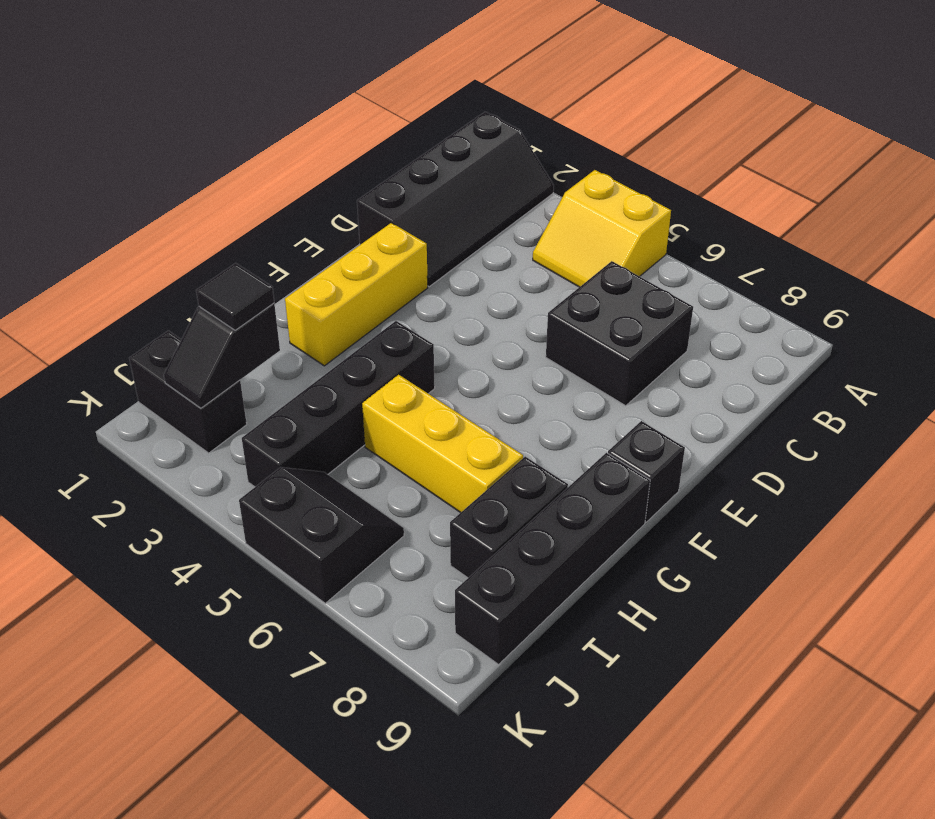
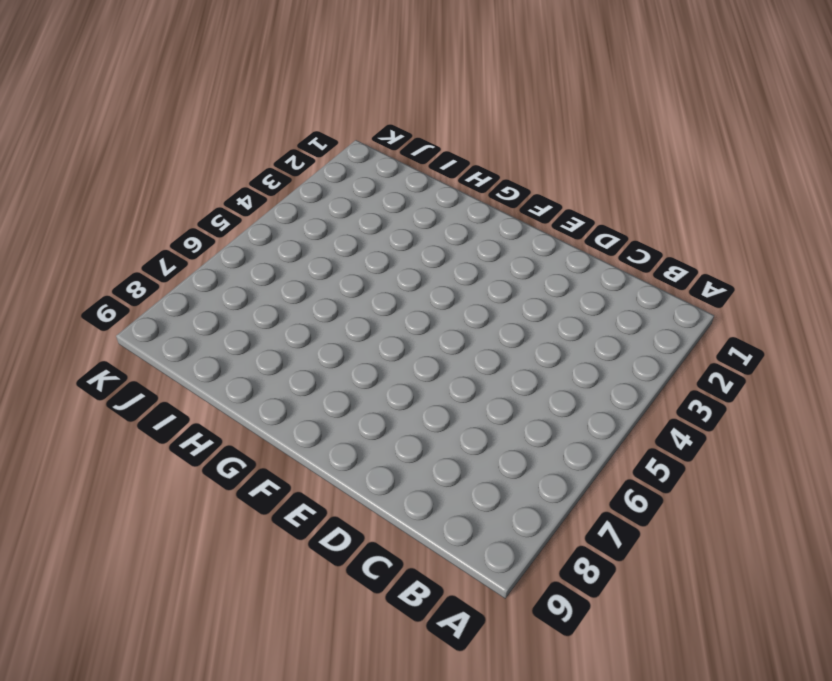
none -> black 2x4 slope [357,112,554,287]
none -> yellow 2x2 slope [533,170,671,287]
none -> black 2x2 brick [546,261,693,406]

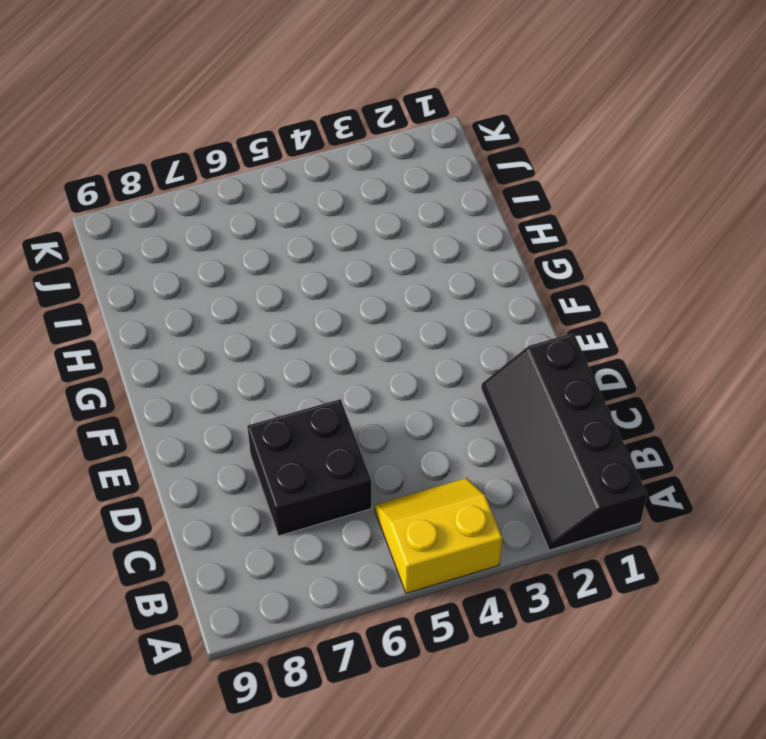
none -> yellow 1x3 brick [285,223,428,366]
none -> black 1x1 brick [608,421,685,522]
none -> black 1x4 brick [242,321,435,487]

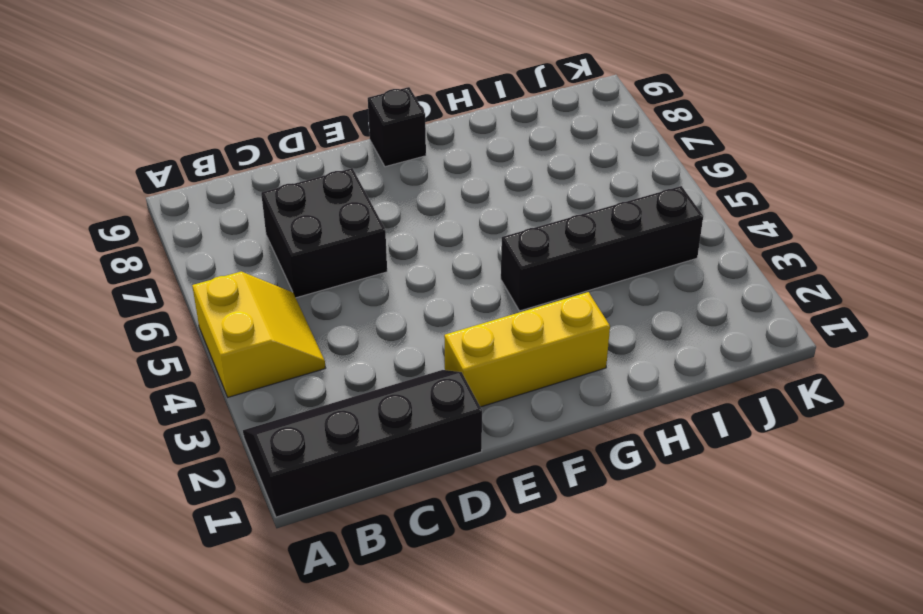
none -> black 1x4 brick [455,453,650,664]
none -> yellow 1x3 brick [362,375,523,513]
none -> black 1x2 brick [450,457,568,578]

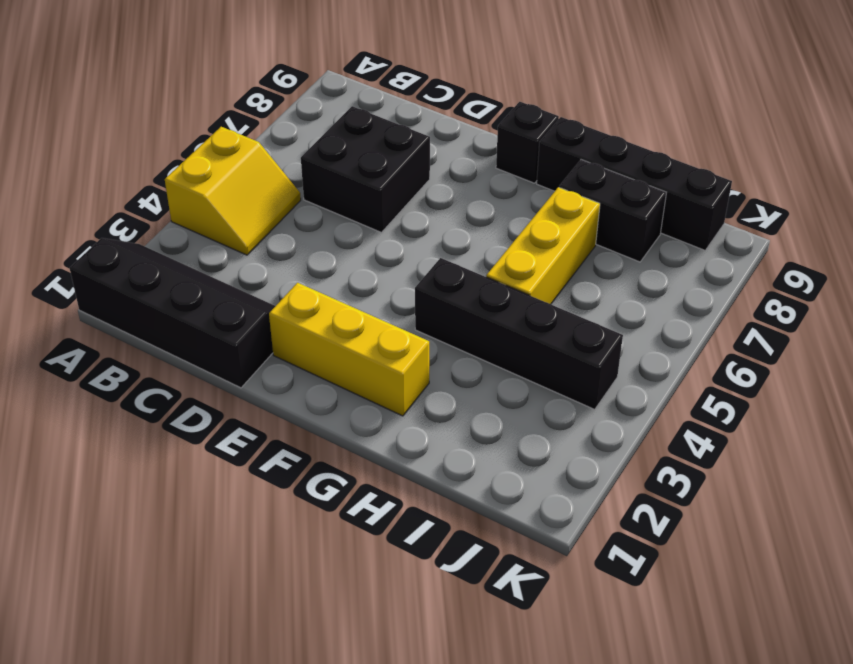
none -> black 1x2 brick [129,331,247,453]
none -> black 2x2 slope [239,467,404,603]
none -> black 1x2 slope [164,303,280,408]

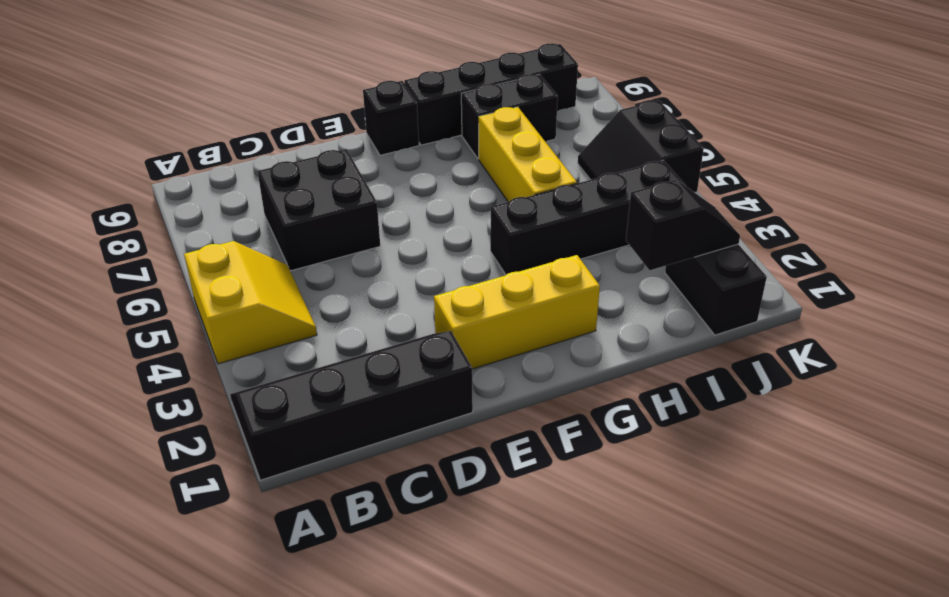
none -> black 1x1 tile [196,263,274,330]

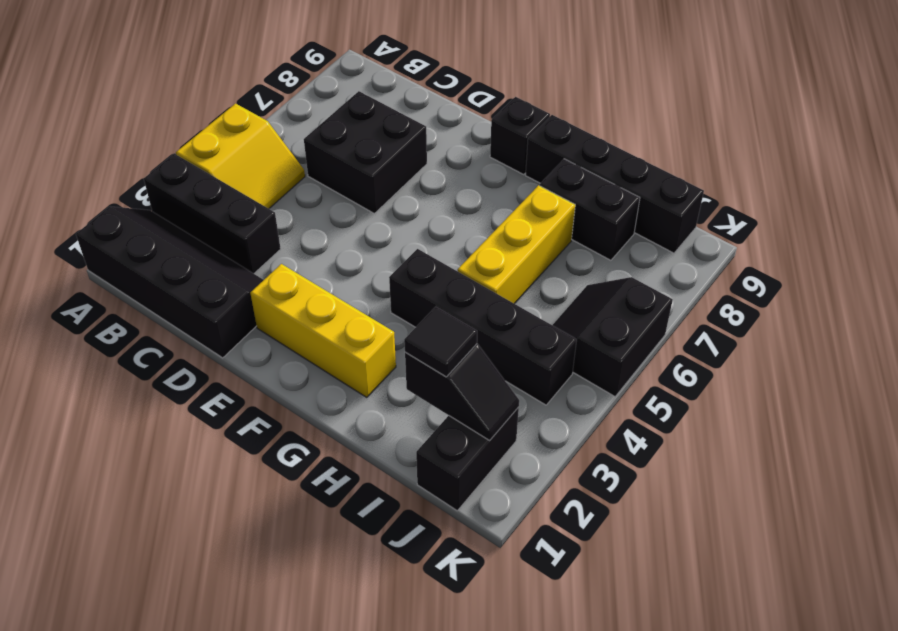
black 1x3 brick [144,154,281,273] -> none

